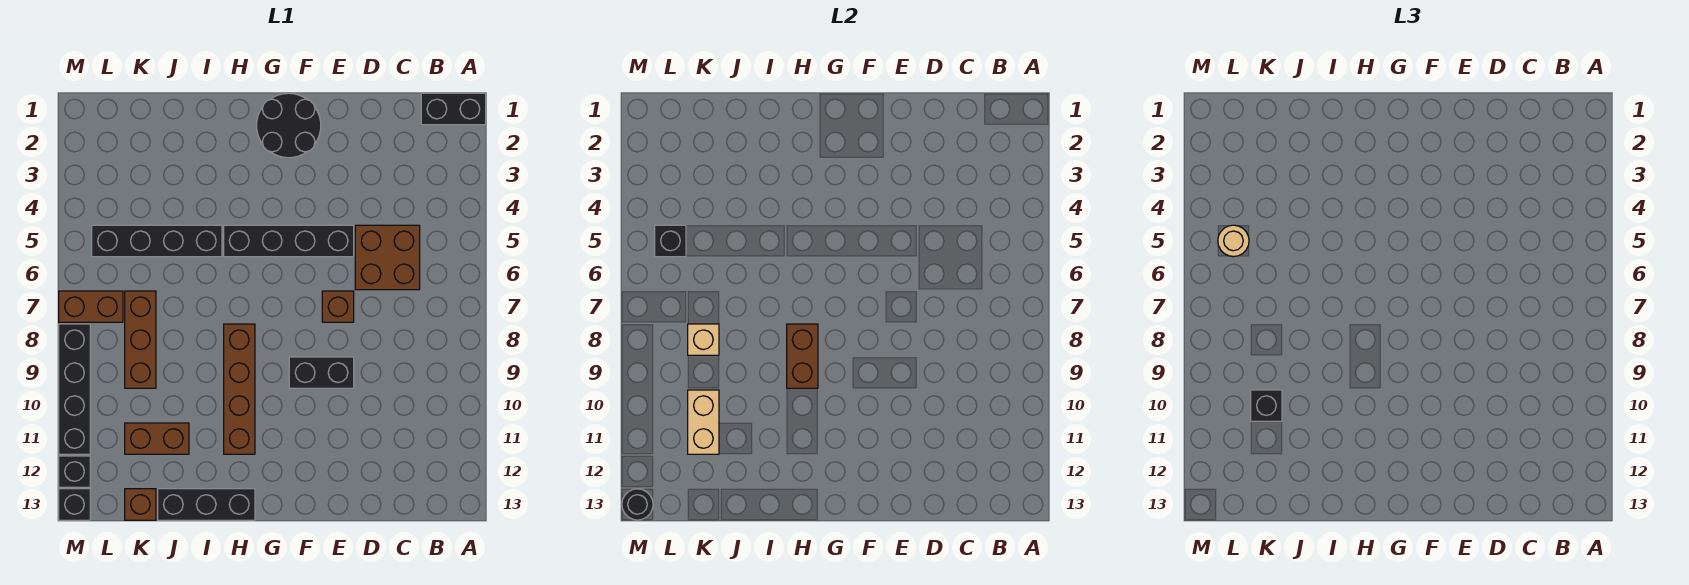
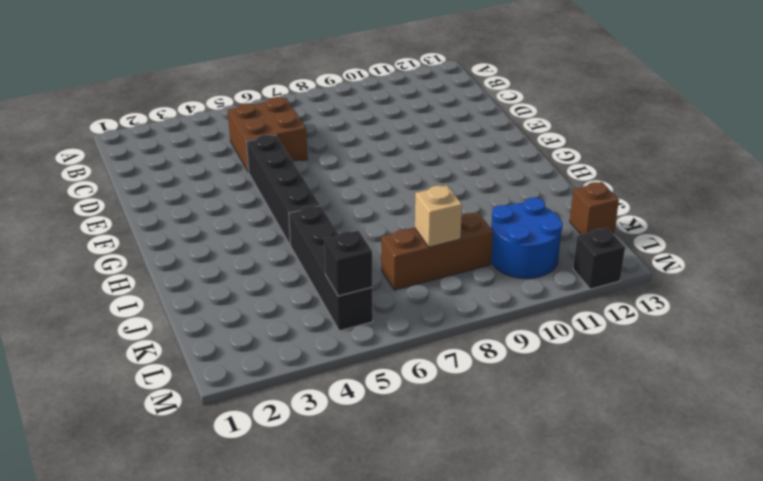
blue 2x2 round brick [491,197,563,279] -> brown 1x2 brick [125,423,189,454]
none -> black 1x2 brick [421,93,486,125]
none -> brown 1x1 brick [322,291,354,322]
none -> black 1x2 brick [289,357,354,388]

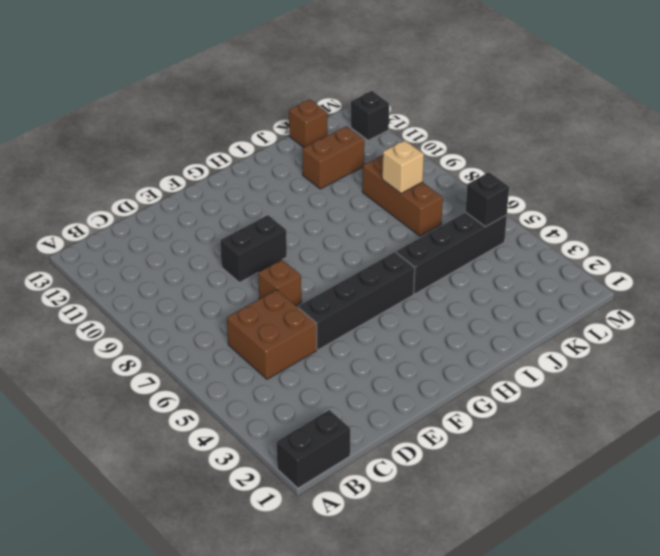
none -> black 2x2 round brick [257,93,321,158]
none -> brown 1x4 brick [224,324,255,454]
none -> black 1x3 brick [158,489,255,520]

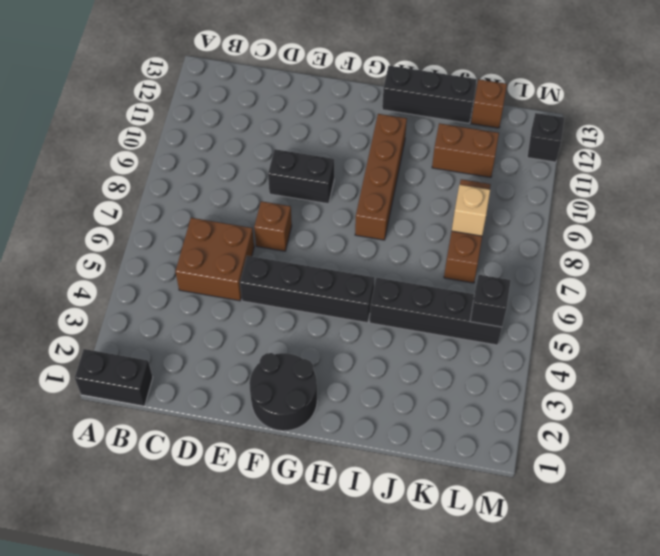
none -> brown 1x2 brick [59,291,123,322]
none -> black 1x4 brick [59,324,90,454]
none -> black 1x1 brick [59,489,90,520]

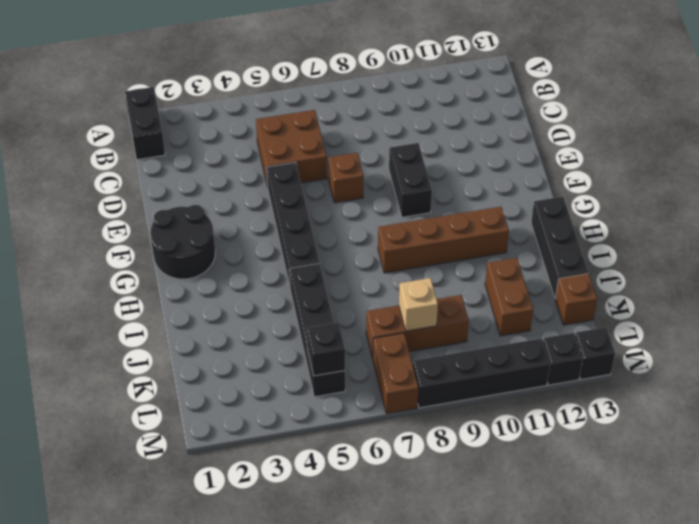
none -> brown 1x2 brick [787,324,818,388]
none -> tan 1x2 brick [688,390,719,454]
none -> black 1x1 round brick [622,489,653,520]

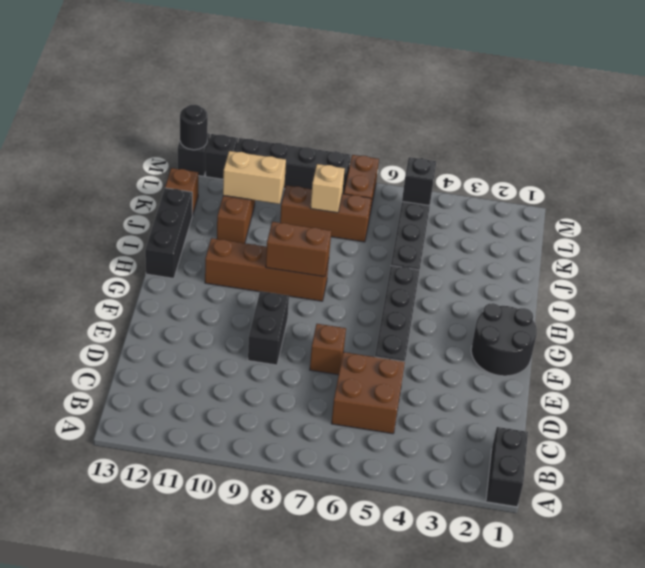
none -> black 1x1 brick [1251,390,1282,421]
none -> tan 1x1 round brick [1218,225,1249,257]

